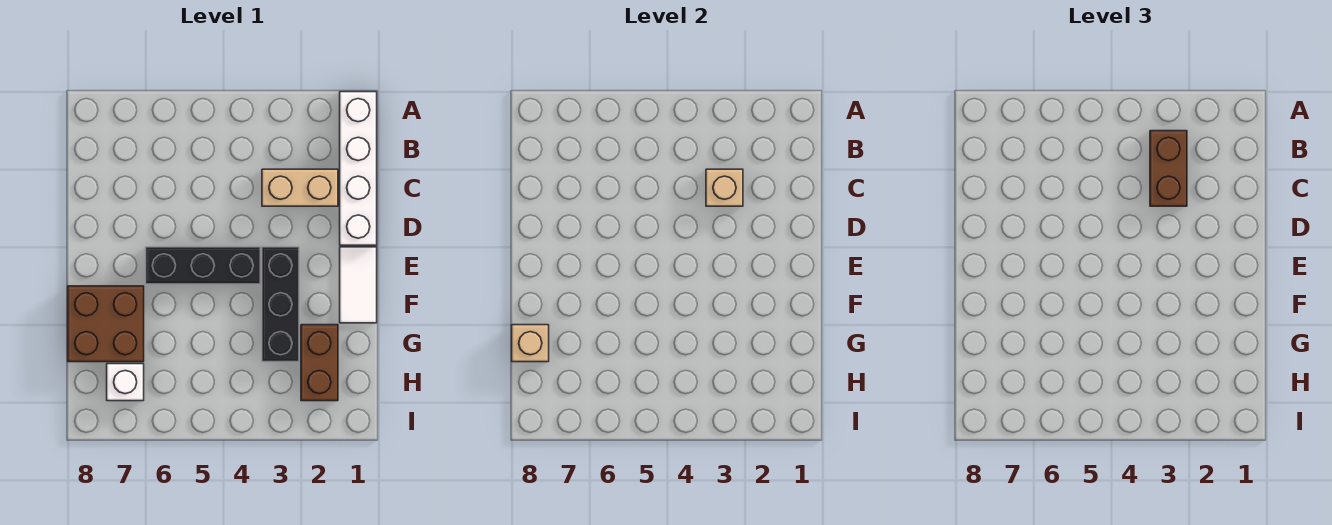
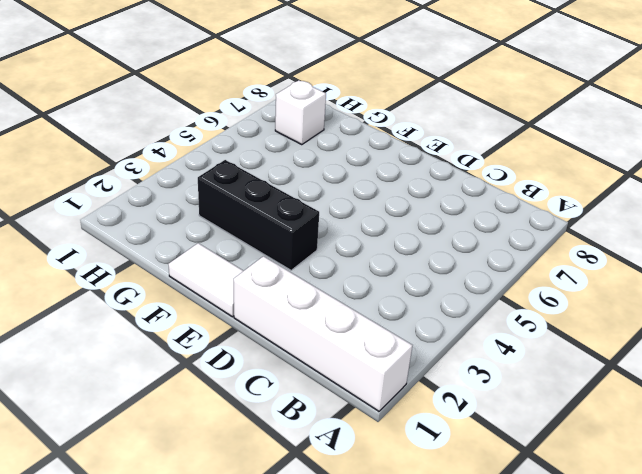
none -> tan 1x2 brick [262,169,338,206]
none -> black 1x3 brick [146,247,260,284]

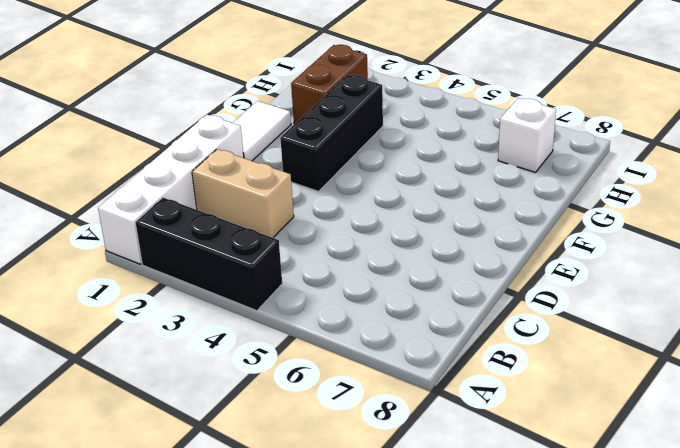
black 1x3 brick [135,198,282,311] -> black 1x3 brick moved to [146,247,260,284]
none -> brown 2x2 brick [68,286,144,362]
none -> tan 1x1 brick [706,169,743,206]

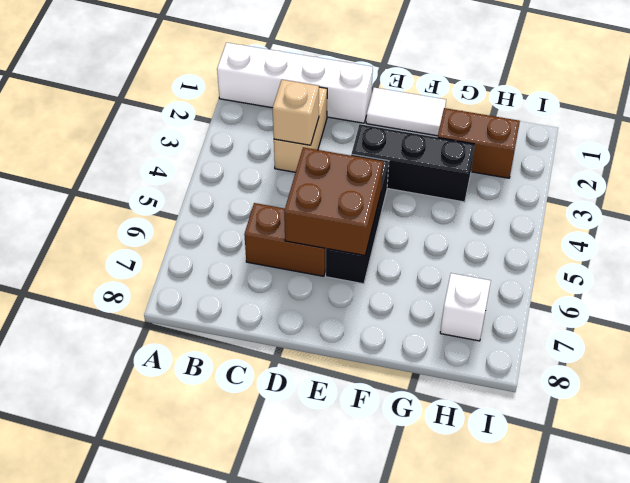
brown 1x2 brick [244,203,326,276] -> brown 1x2 brick moved to [1150,131,1187,206]
brown 2x2 brick [284,147,383,256] -> brown 2x2 brick moved to [68,286,144,362]
none -> tan 1x1 brick [512,325,549,362]

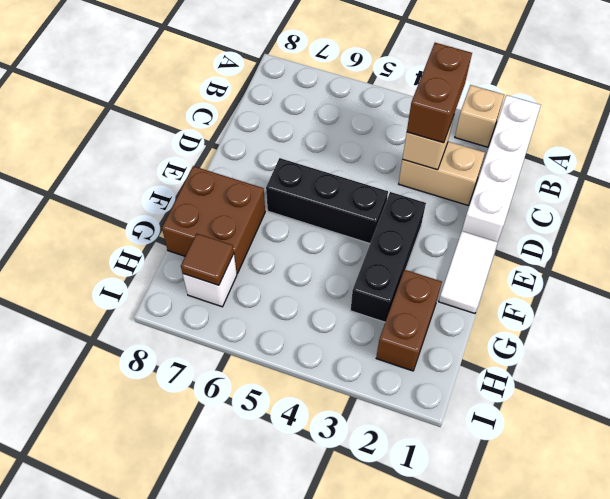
tan 1x1 brick [455,85,504,147] -> tan 1x1 brick moved to [512,325,549,362]
brown 1x1 tile [181,234,234,285] -> none

